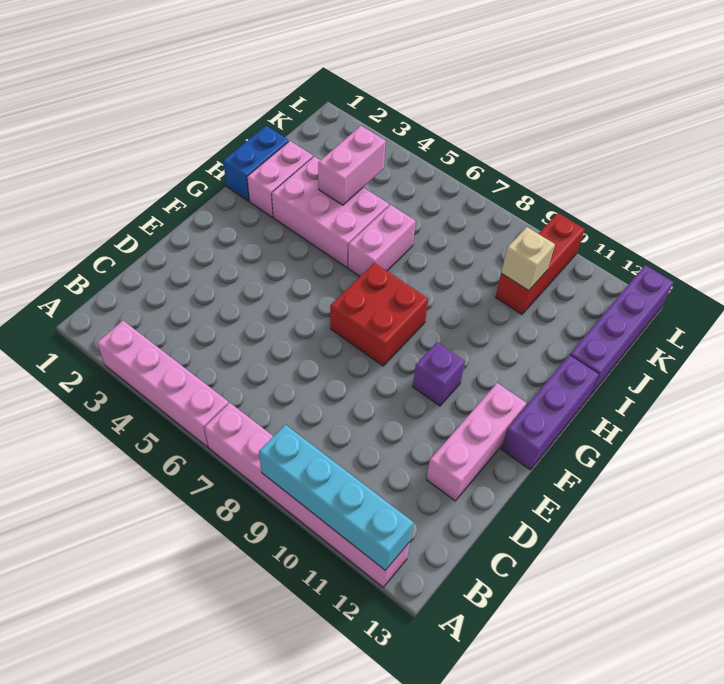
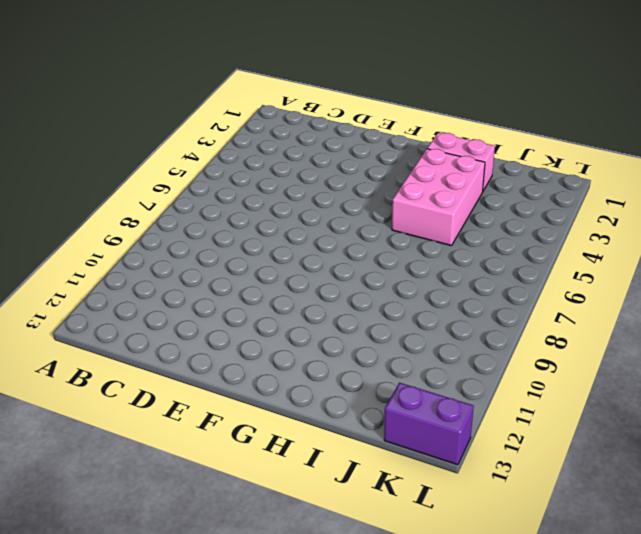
purple 1x2 brick [384,383,474,465] -> purple 1x4 brick [570,265,674,394]
none -> pink 1x4 brick [97,321,229,447]
none -> pink 1x6 brick [204,403,410,587]
none -> pink 1x3 brick [426,383,526,501]

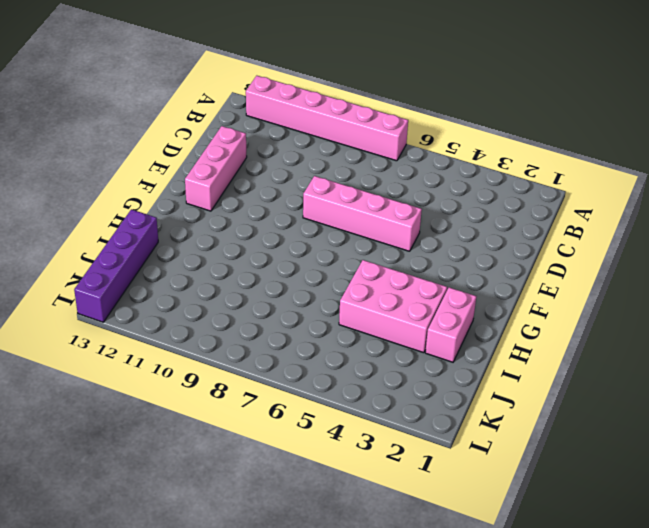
pink 1x4 brick [303,176,422,251] -> pink 1x4 brick moved to [97,321,229,447]
none -> red 2x2 brick [330,263,428,366]
none -> purple 1x1 brick [413,342,465,406]
none -> purple 1x3 brick [501,355,599,470]

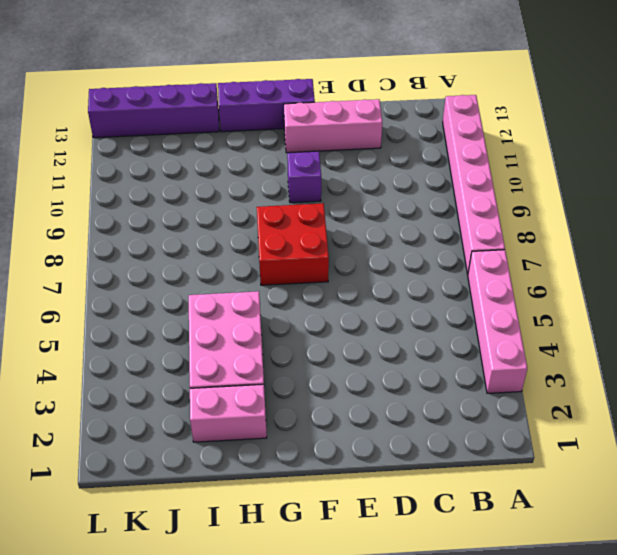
none -> blue 1x2 brick [223,126,289,201]
none -> pink 1x2 brick [348,205,416,276]
none -> red 1x3 brick [496,213,585,314]

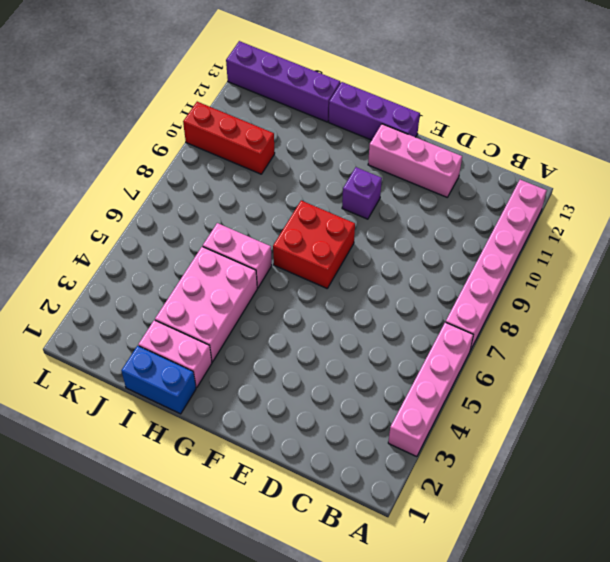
none -> cyan 1x4 brick [259,425,413,570]
none -> pink 1x2 brick [318,126,386,205]
none -> tan 1x1 brick [501,227,555,291]

